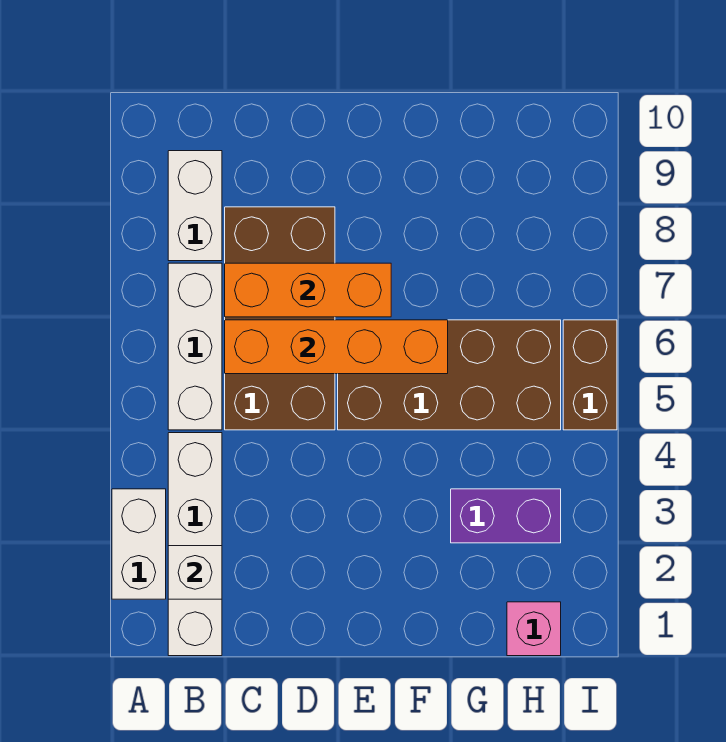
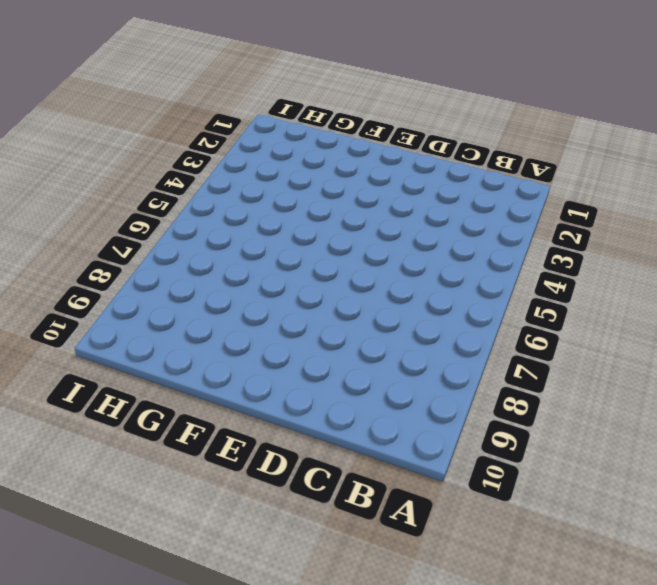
none -> white 1x2 brick [112,489,166,599]
none -> white 1x4 brick [168,433,222,656]
none -> white 1x3 brick [168,263,222,430]

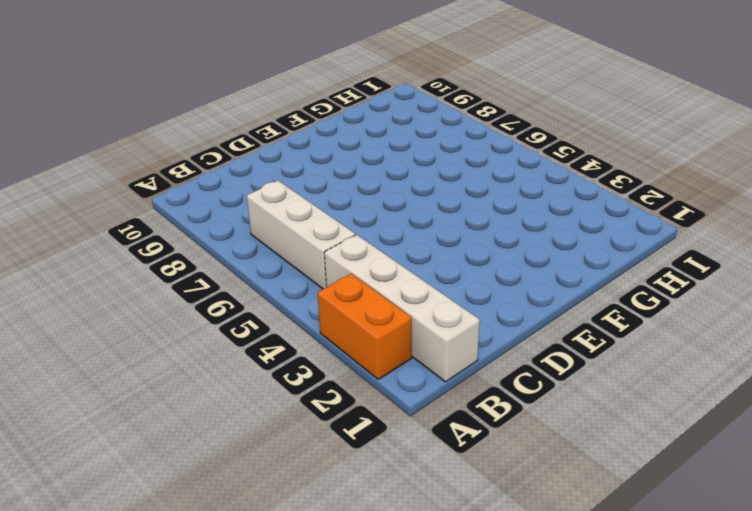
orange 1x2 brick [318,274,412,379] -> white 1x2 brick [112,489,166,599]
none -> white 1x2 brick [168,151,222,261]
none -> brown 2x4 brick [225,207,335,430]
none -> brown 2x4 brick [338,320,561,430]

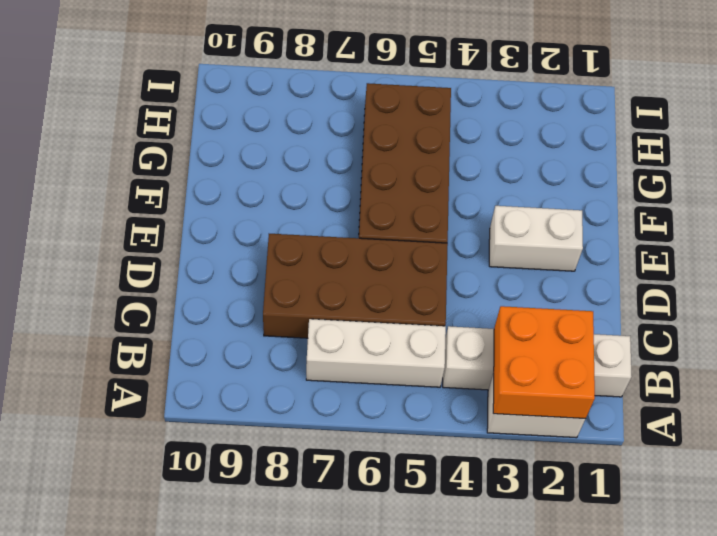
orange 2x2 brick [493,306,595,419] -> white 1x1 brick [168,546,222,599]
white 1x2 brick [489,206,583,271] -> white 1x2 brick moved to [168,151,222,261]
none -> purple 1x2 brick [451,489,561,543]
none -> pink 1x1 brick [507,602,561,656]
none -> brown 1x2 brick [563,320,617,430]

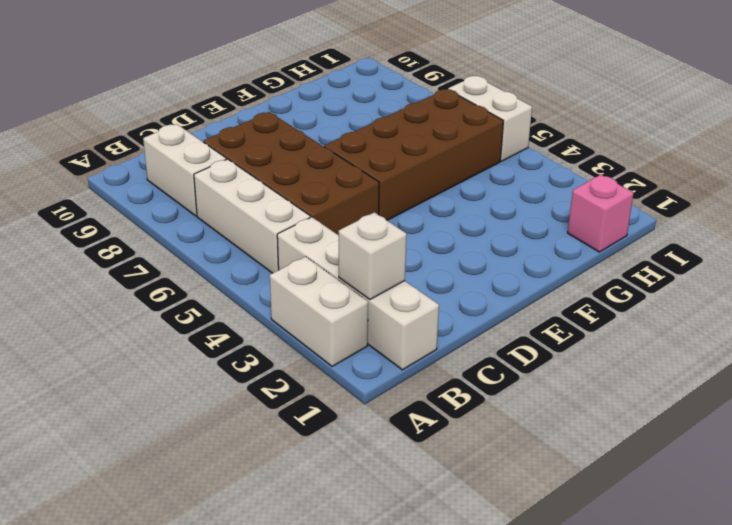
white 1x2 brick [448,76,532,161] -> brown 1x2 brick [563,320,617,430]
none -> purple 1x2 brick [451,489,561,543]
none -> orange 1x4 brick [225,320,448,374]
none -> orange 1x3 brick [225,263,391,317]

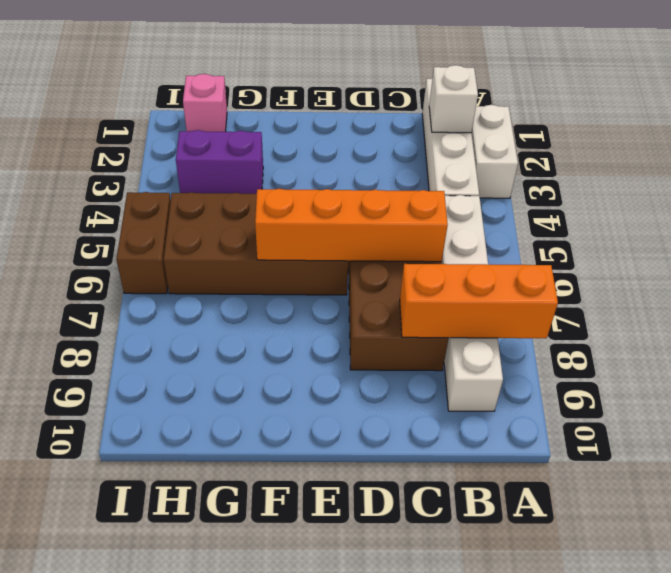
orange 1x3 brick [400,264,558,338] -> orange 1x3 brick moved to [225,263,391,317]

